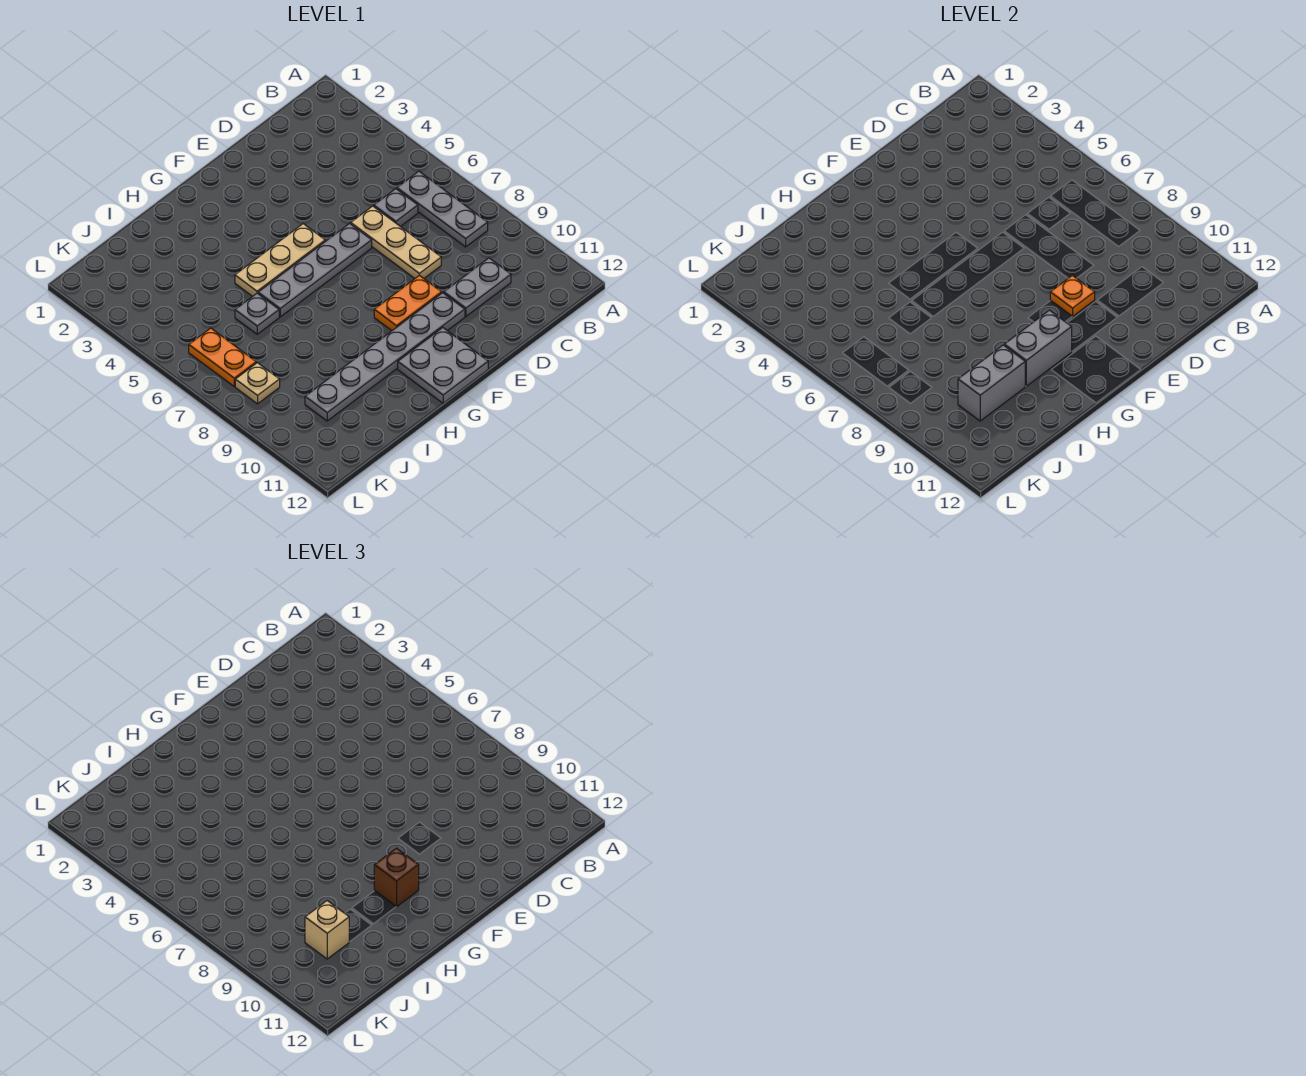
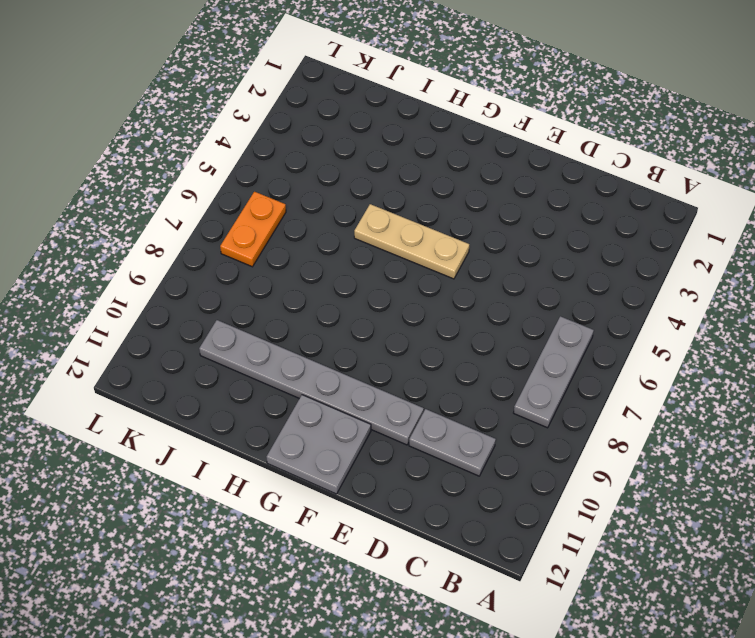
none -> grey 1x1 plate [374,189,418,227]
none -> tan 1x3 plate [351,206,441,278]
none -> grey 1x4 plate [258,224,372,317]

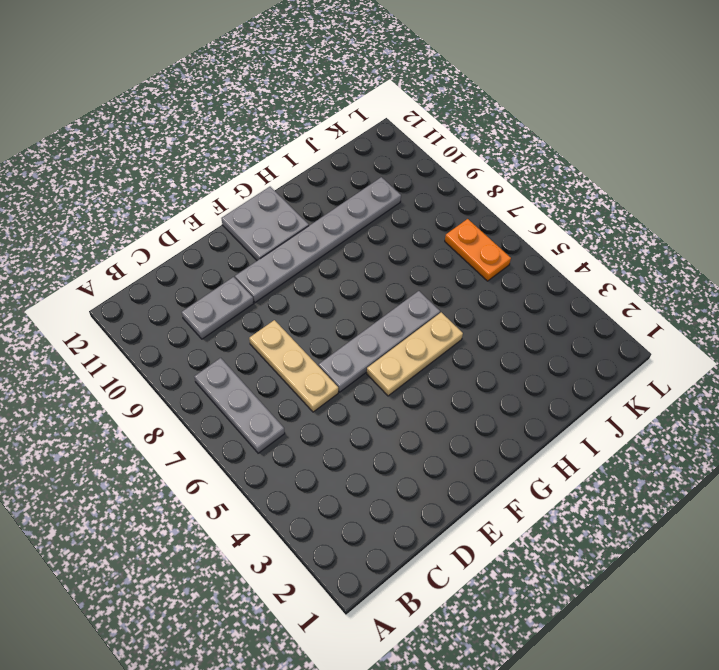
none -> grey 1x1 plate [374,189,418,227]
none -> orange 1x2 plate [374,275,442,331]
none -> grey 1x1 plate [235,293,279,334]

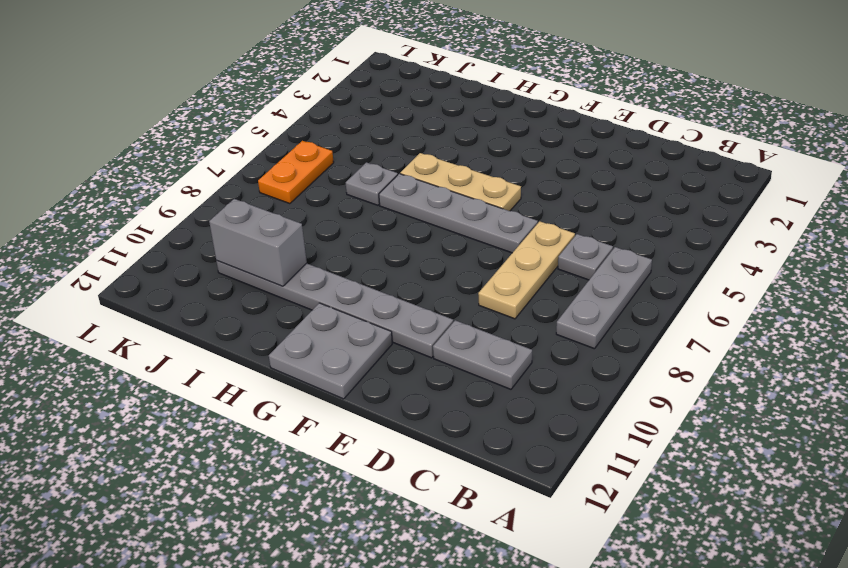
none -> orange 1x2 plate [374,275,442,331]
none -> tan 1x1 plate [235,363,280,404]
none -> orange 1x1 plate [1050,275,1095,317]

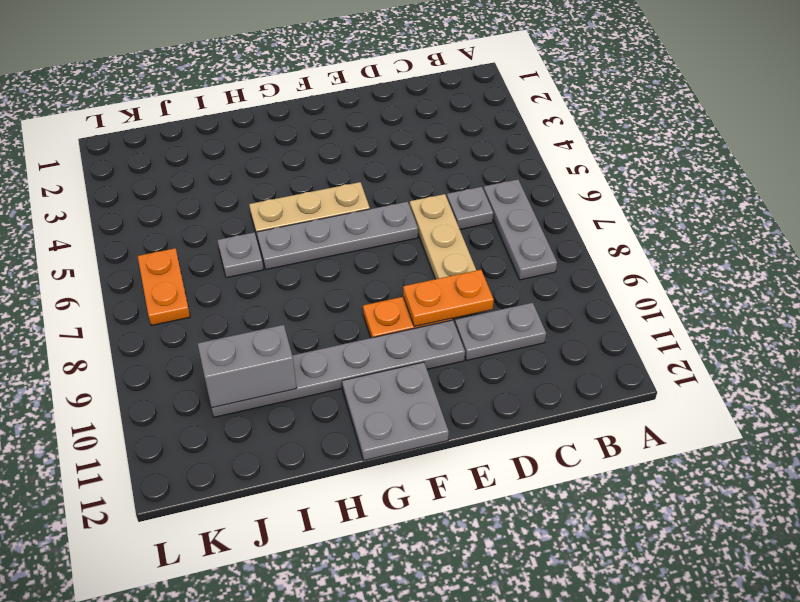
orange 1x2 plate [403,270,494,327] -> orange 1x1 plate [1050,275,1095,317]
none -> tan 1x1 plate [235,363,280,404]
none -> grey 1x2 brick [1004,310,1072,386]
none -> brown 1x1 brick [374,848,419,907]

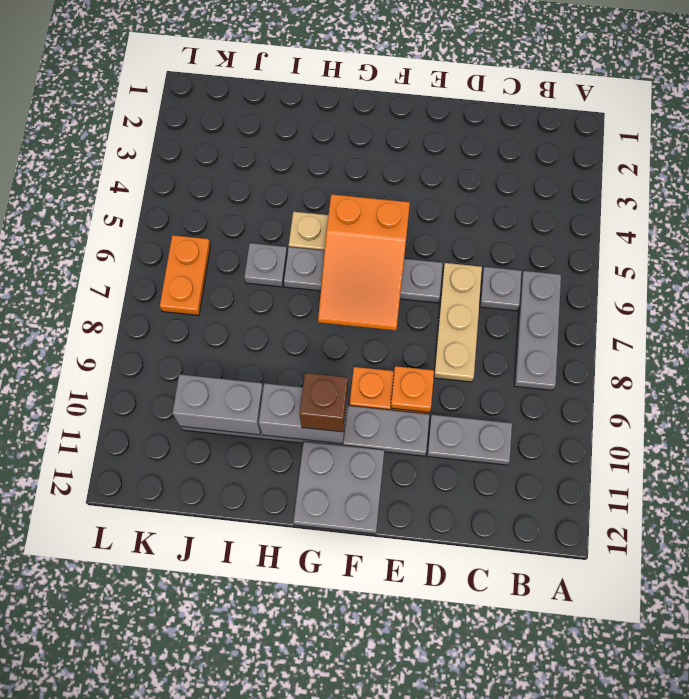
orange 2x3 slope [318,194,410,331] -> none
none -> tan 1x1 plate [235,363,280,404]
none -> tan 1x1 brick [305,901,349,959]

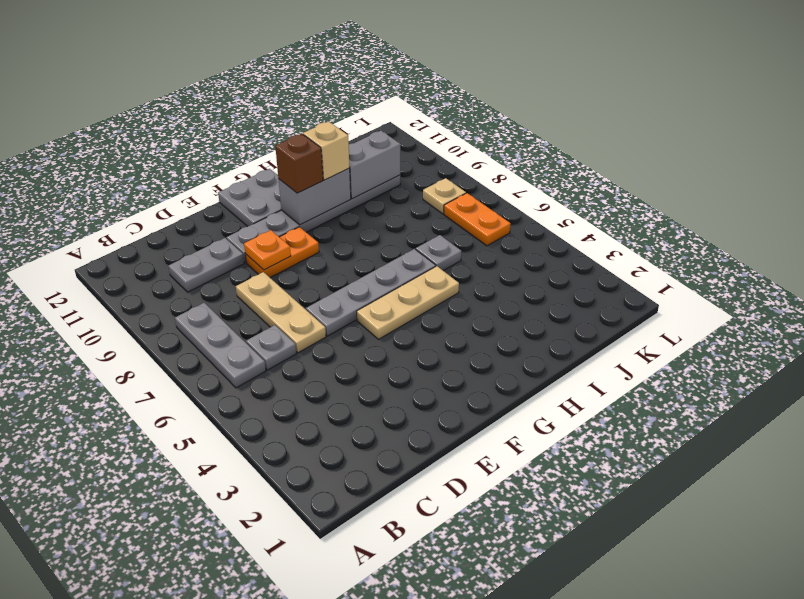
tan 1x1 brick [303,121,350,180] -> tan 1x1 brick moved to [305,901,349,959]

